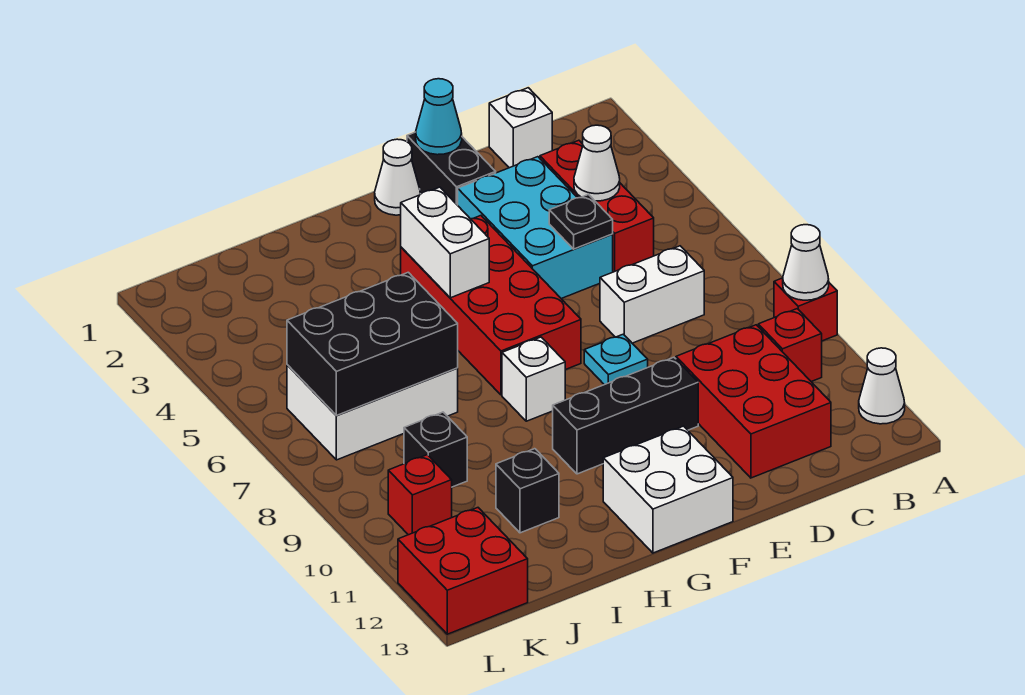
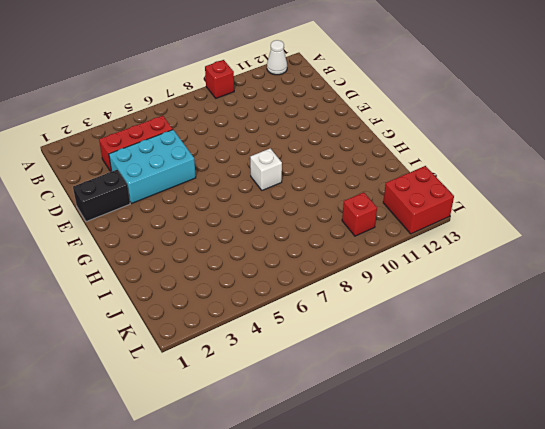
none -> red 1x1 brick [758,309,822,382]
none -> white 1x1 brick [489,88,552,168]
none -> white 1x2 brick [600,246,704,343]

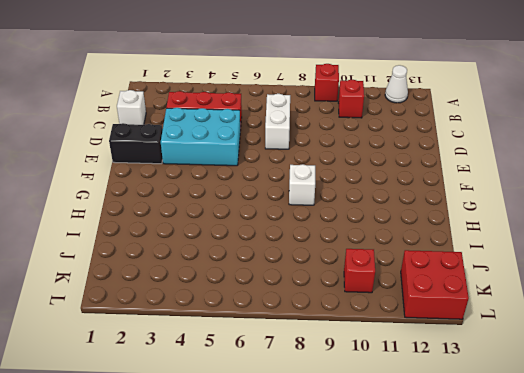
none -> red 2x3 brick [676,325,831,478]
none -> cyan 1x1 plate [584,334,648,385]
none -> black 1x3 brick [553,357,698,474]

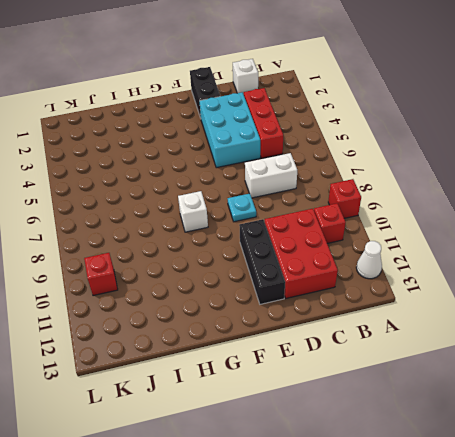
black 1x3 brick [239,219,285,304] -> black 1x3 brick turned to [553,357,698,474]
none -> white 1x1 cone [375,139,420,215]
none -> red 2x4 brick [401,216,581,395]
none -> white 2x2 brick [603,426,733,553]

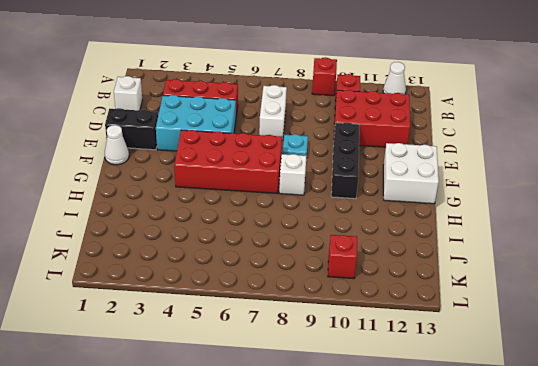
none -> white 2x3 brick [287,365,458,460]
none -> black 1x1 brick [496,449,559,533]
none -> black 1x1 brick [404,412,467,487]

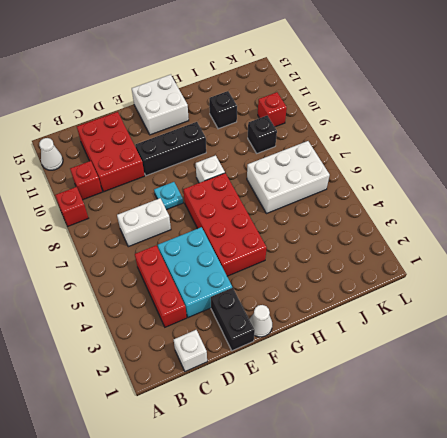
none -> red 2x2 brick [398,508,528,634]
none -> white 1x1 cone [783,225,829,300]
none -> white 1x1 cone [574,125,620,201]

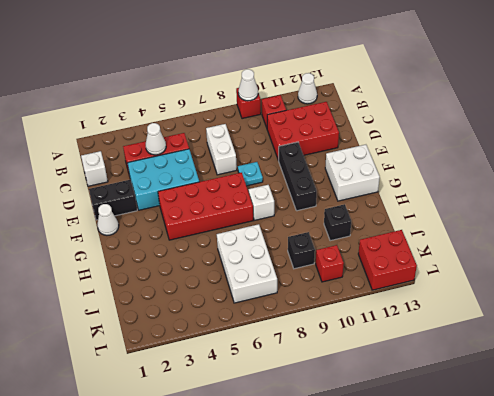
none -> black 1x1 plate [549,195,613,249]
none -> cyan 1x1 cone [416,79,462,155]
none -> white 1x2 brick [401,187,489,298]

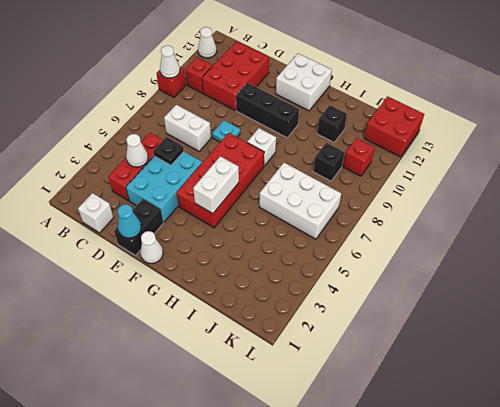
none -> black 2x3 brick [287,272,458,415]

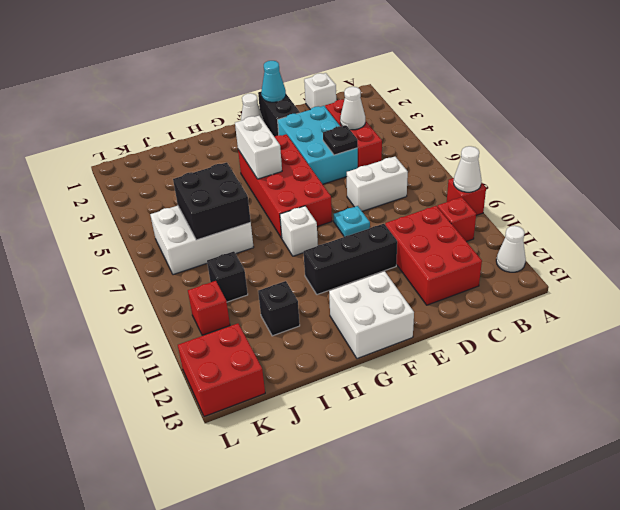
black 2x2 brick [173,162,251,240] -> black 2x3 brick [287,272,458,415]

